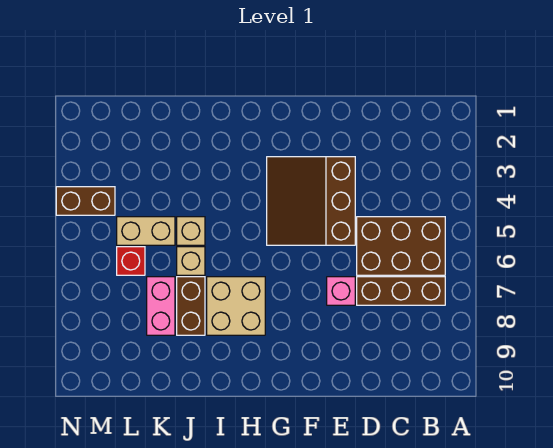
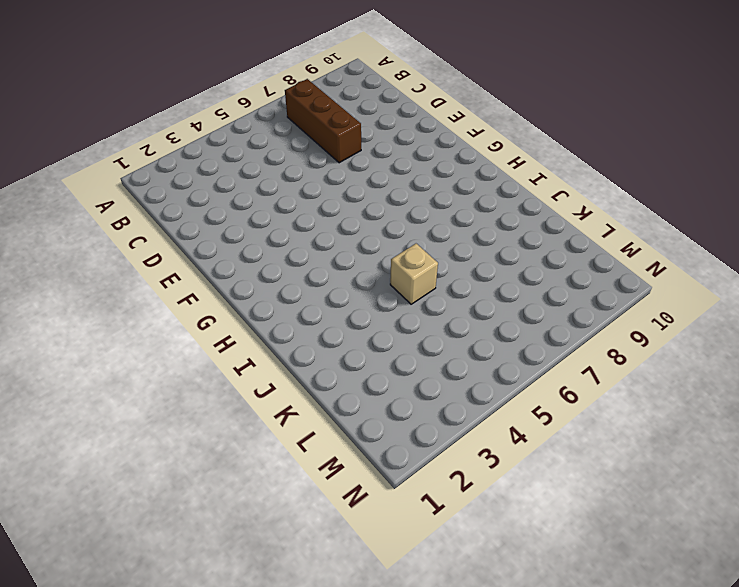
none -> brown 2x3 brick [357,217,445,275]
none -> brown 3x3 slope [267,157,355,245]
none -> pink 1x1 brick [327,277,355,305]

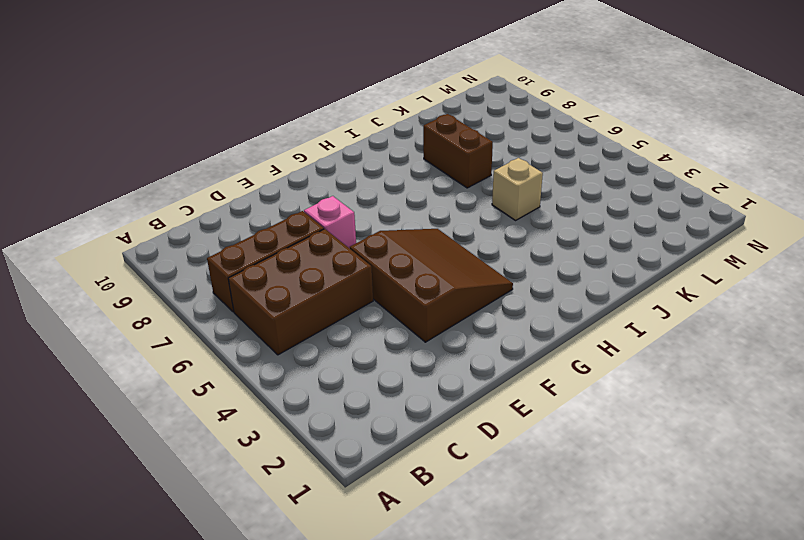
none -> tan 2x2 brick [207,277,265,335]
none -> tan 1x1 brick [177,247,205,275]
none -> tan 1x2 brick [117,217,175,245]

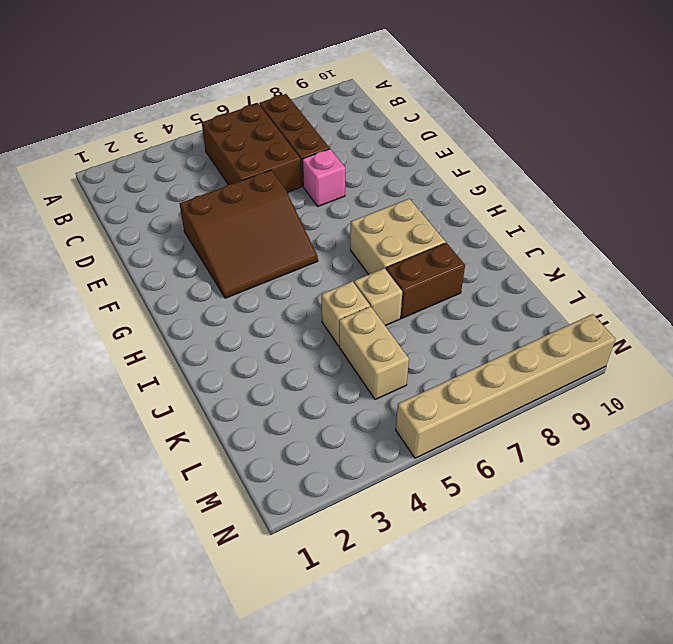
tan 1x6 brick [396,314,616,458] -> none
none -> pink 1x2 brick [147,277,175,335]
none -> red 1x1 brick [117,247,145,275]
none -> brown 1x2 brick [56,187,115,215]

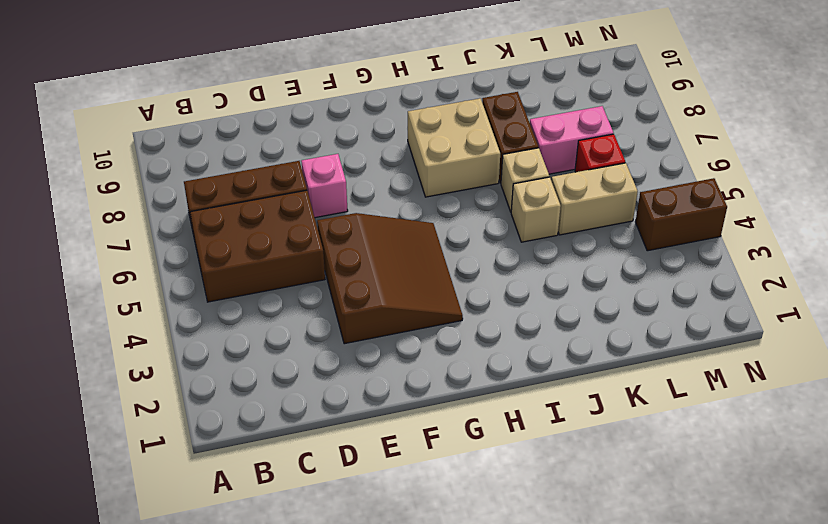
pink 1x2 brick [530,106,613,174] -> pink 1x2 brick turned to [147,277,175,335]

